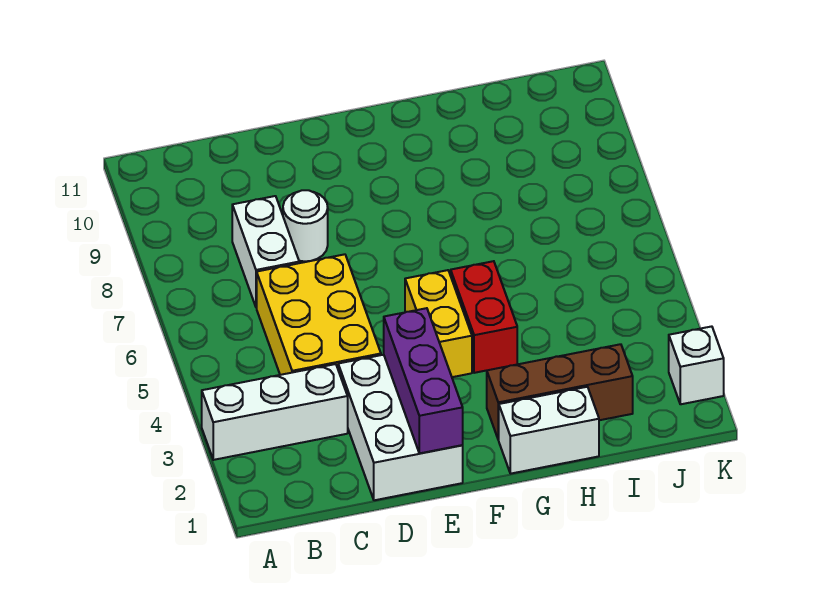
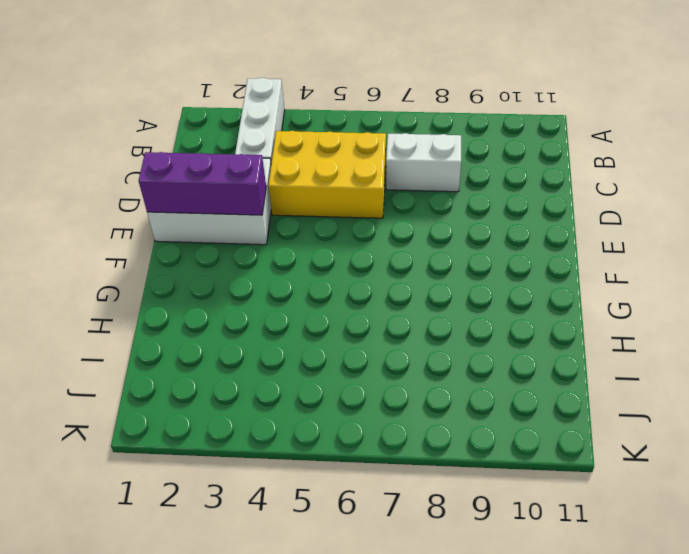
none -> white 1x1 round brick [283,190,328,261]
none -> yellow 1x2 brick [405,270,472,377]

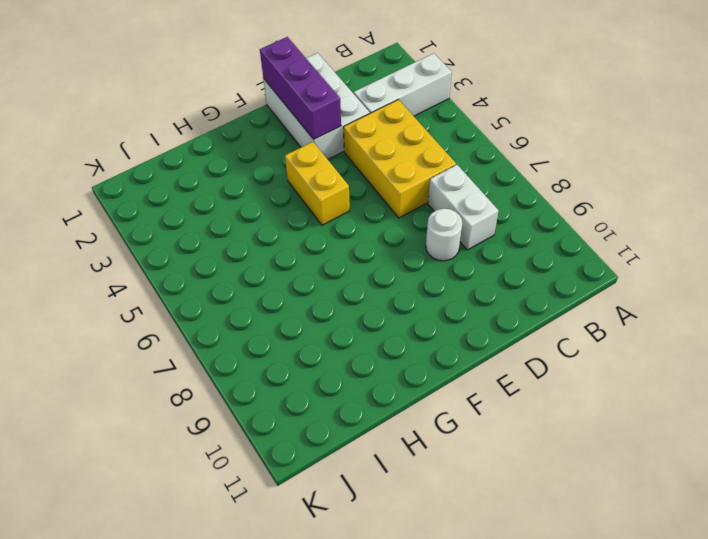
none -> white 1x2 brick [499,387,599,474]
none -> brown 1x3 brick [487,344,633,440]

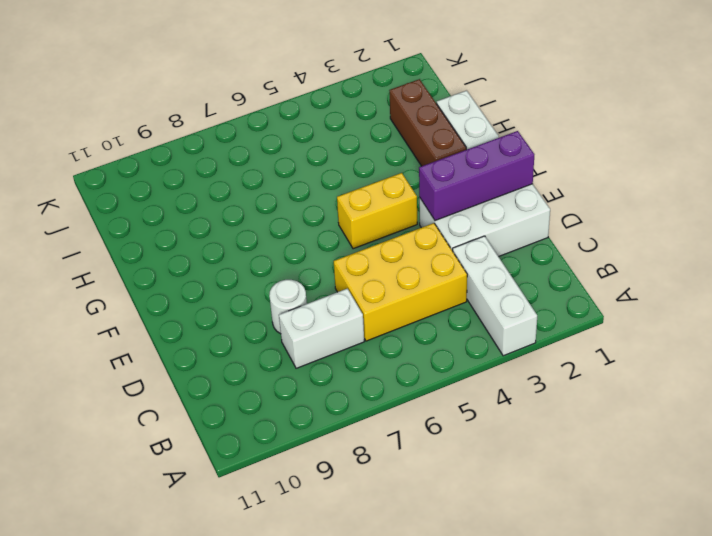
none -> red 1x2 brick [451,261,517,373]
none -> white 1x1 brick [669,326,724,404]

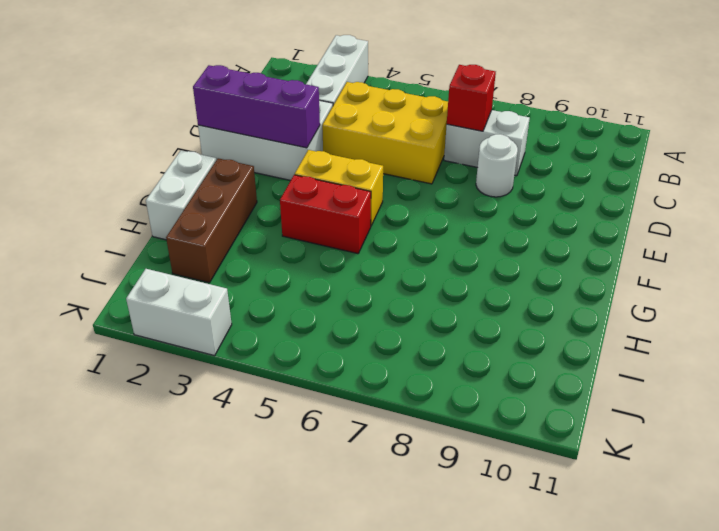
red 1x1 brick [447,65,496,131] -> none
white 1x2 brick [126,269,232,356] -> white 1x1 brick [669,326,724,404]

